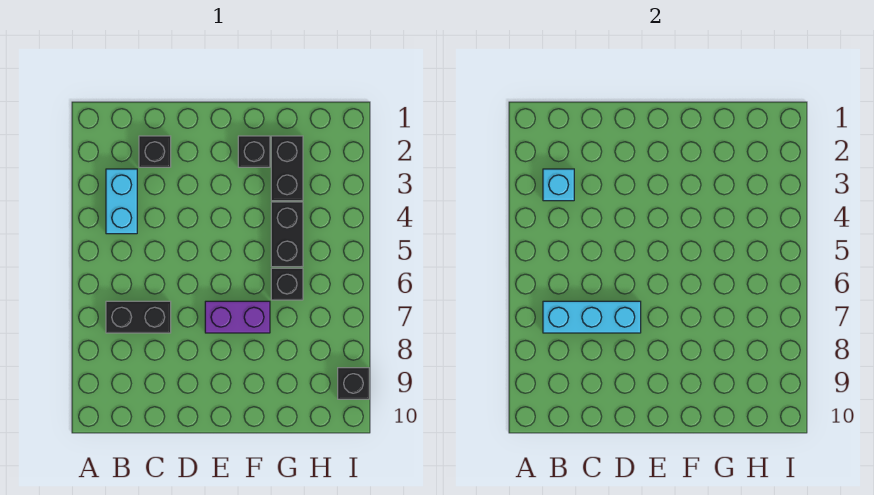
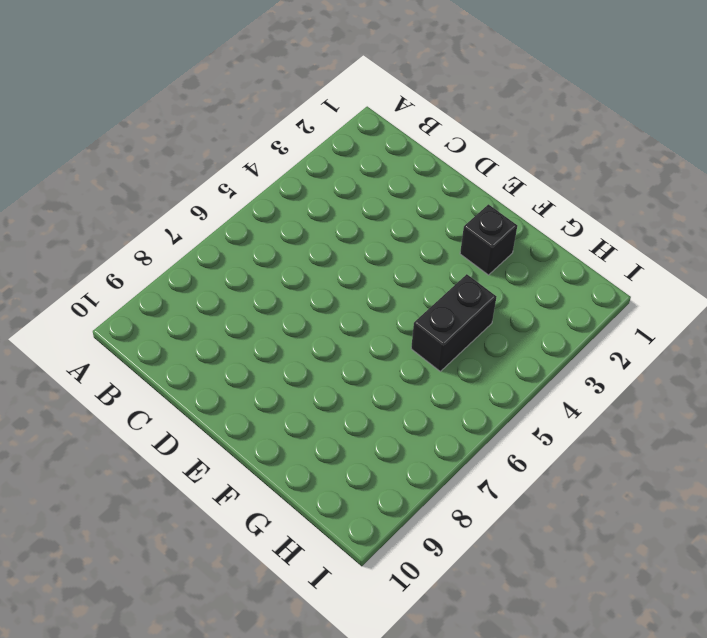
none -> cyan 1x2 brick [106,169,137,234]
none -> black 1x2 brick [106,301,171,333]

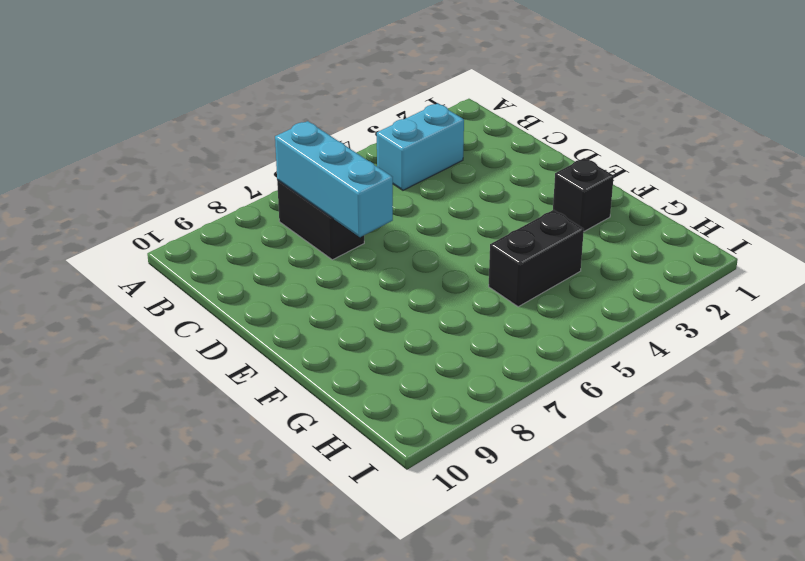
none -> black 1x1 brick [139,136,171,167]
none -> purple 1x2 brick [205,301,270,333]

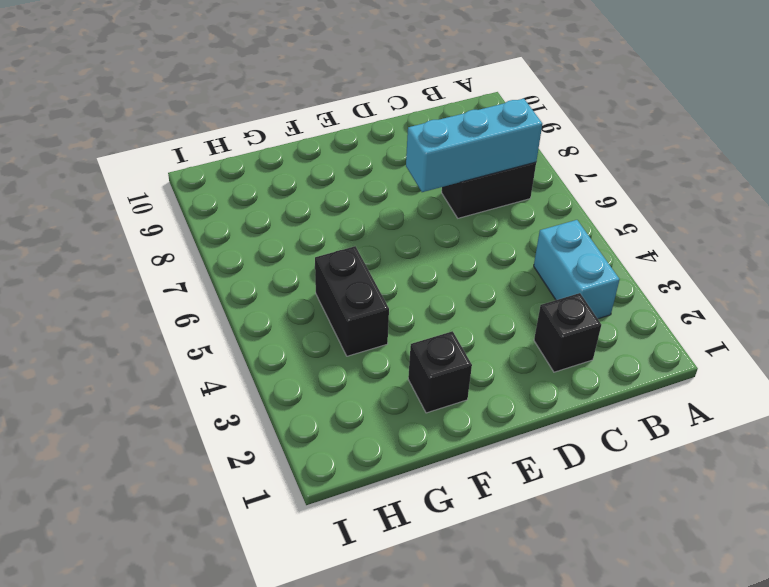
none -> purple 1x2 brick [205,301,270,333]
none -> black 1x2 brick [271,136,303,201]

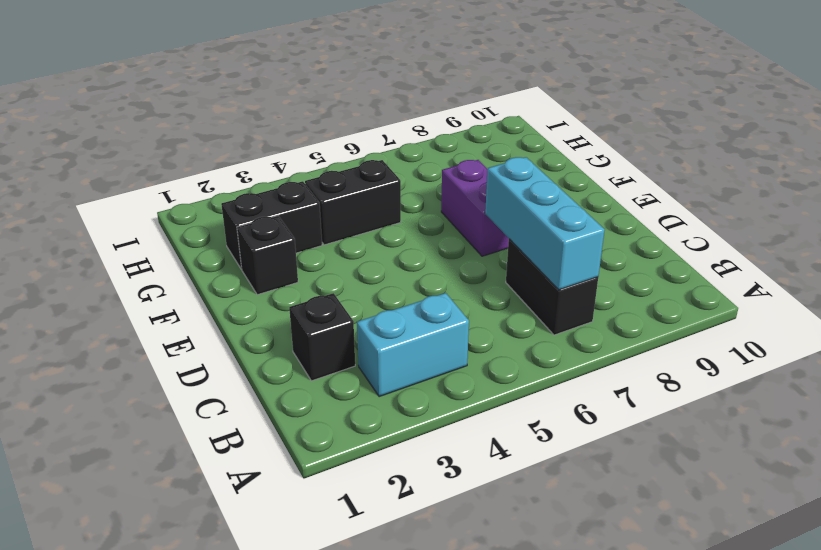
none -> black 1x1 brick [271,268,303,300]
none -> black 1x1 brick [338,368,369,399]

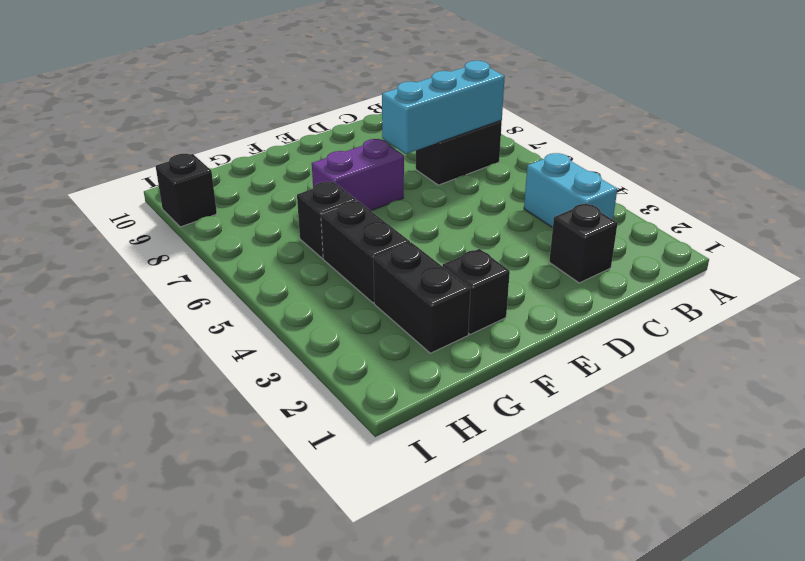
none -> cyan 1x1 brick [543,169,574,201]

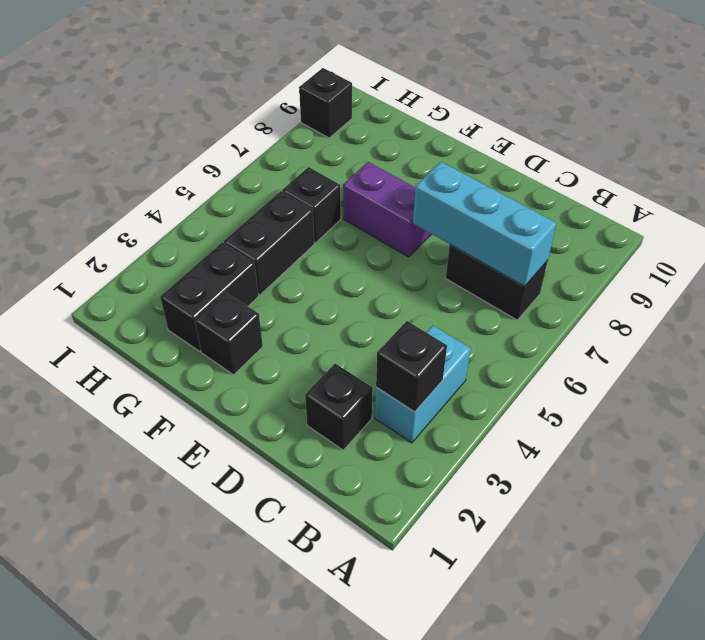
black 1x1 brick [376,321,447,412] -> cyan 1x1 brick [543,169,574,201]

